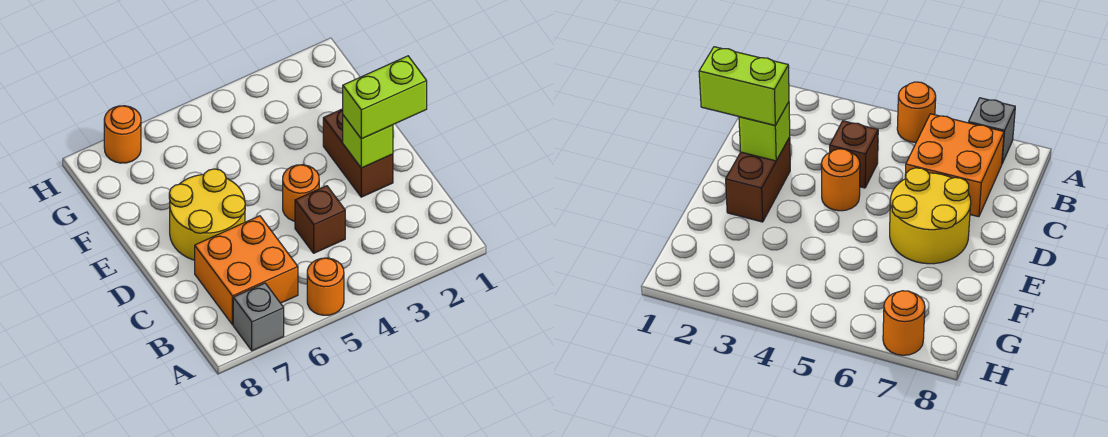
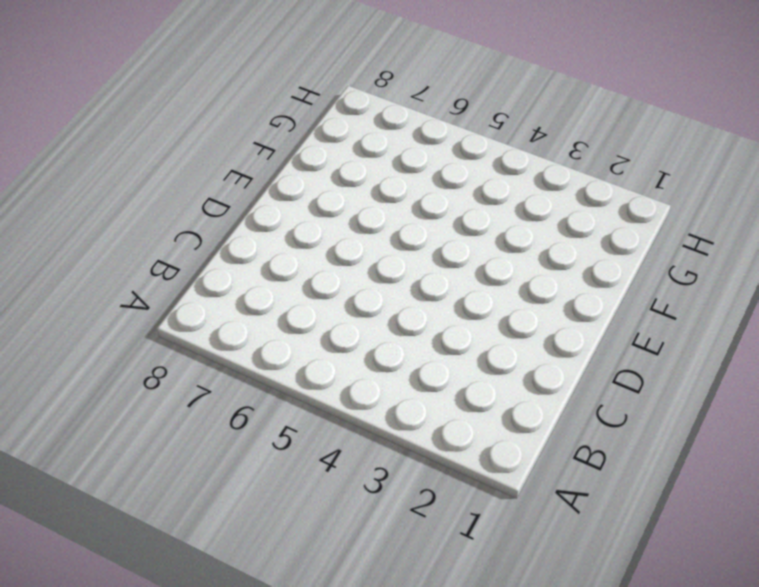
none -> orange 1x1 round brick [307,258,344,315]
none -> grey 1x1 brick [233,283,284,351]

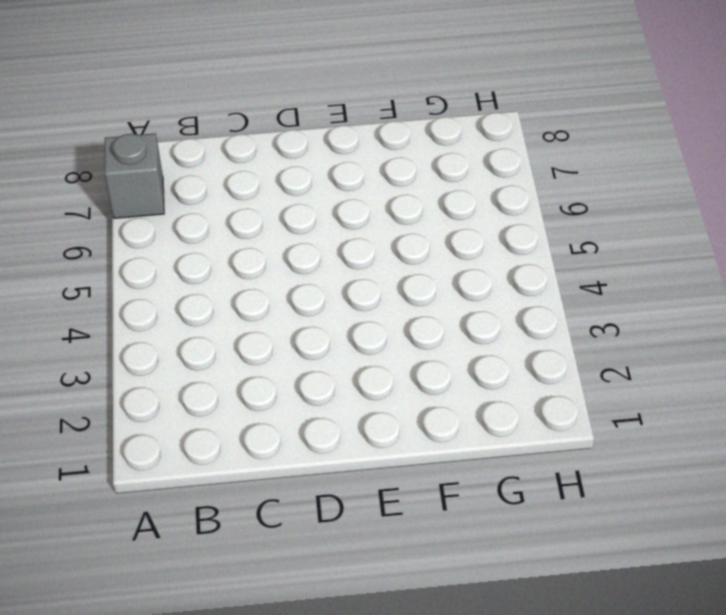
none -> orange 1x1 round brick [307,258,344,315]
none -> orange 2x2 brick [195,216,298,325]

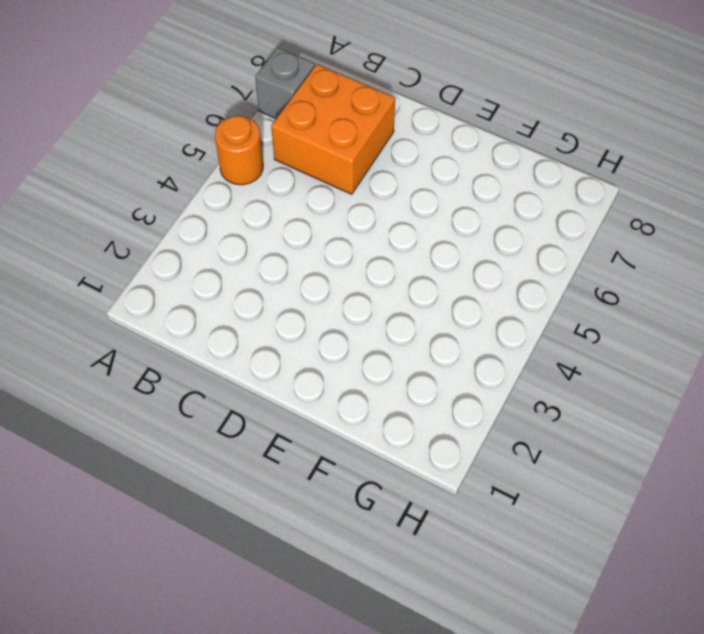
none -> brown 1x1 brick [295,186,345,253]
none -> brown 1x2 brick [323,109,393,197]

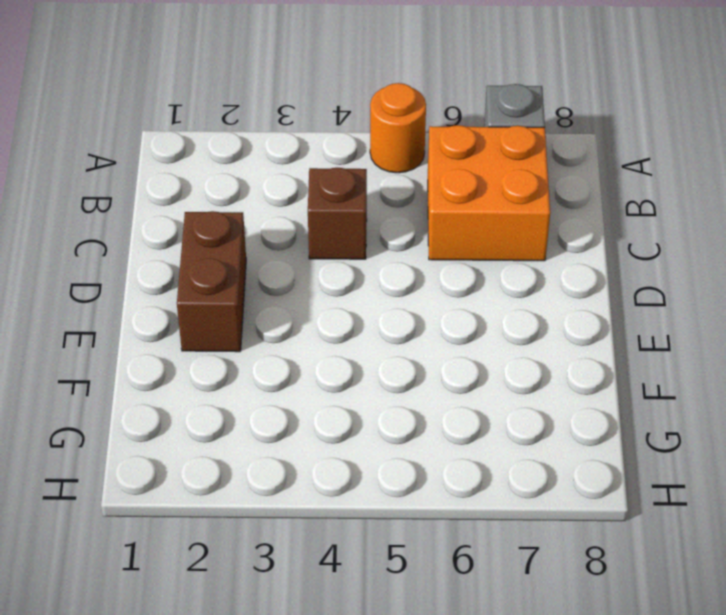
none -> orange 1x1 round brick [283,165,319,221]
none -> yellow 2x2 round brick [169,169,245,260]

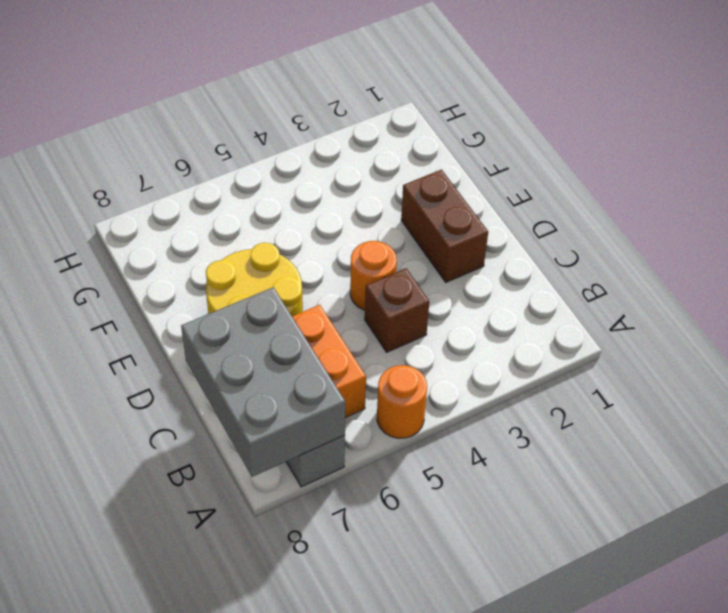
grey 2x3 brick [181,287,345,477] -> none
none -> orange 1x1 round brick [104,106,141,163]
none -> lime 1x1 brick [343,115,393,168]

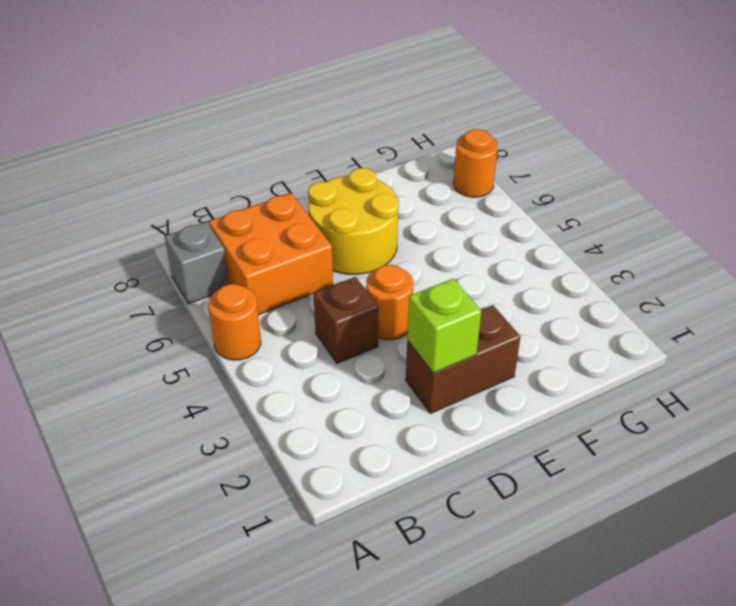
none -> lime 1x2 brick [343,56,427,139]

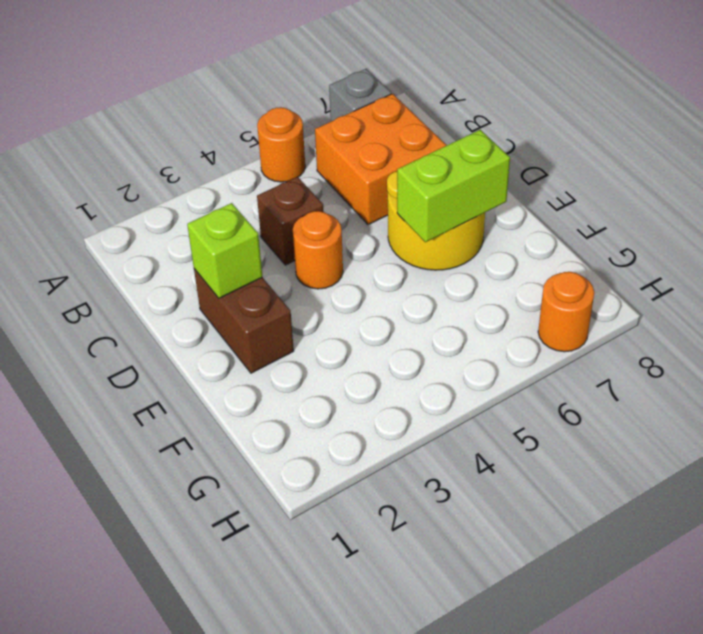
lime 1x2 brick [397,130,510,242] -> lime 1x2 brick moved to [343,56,427,139]

